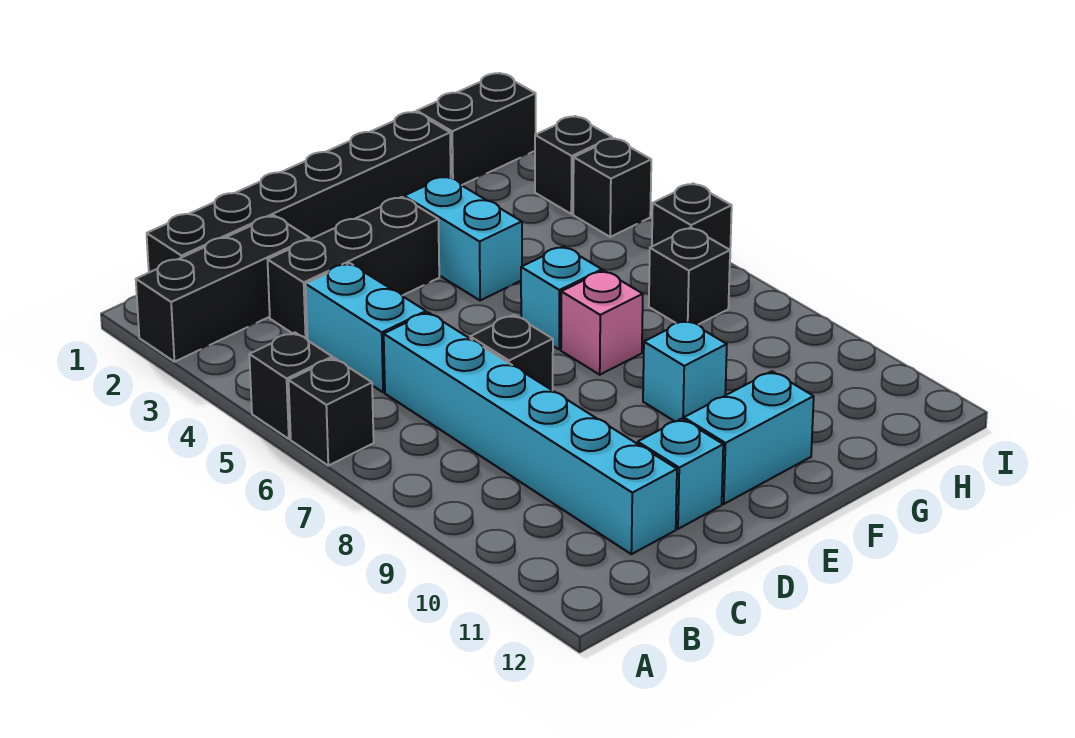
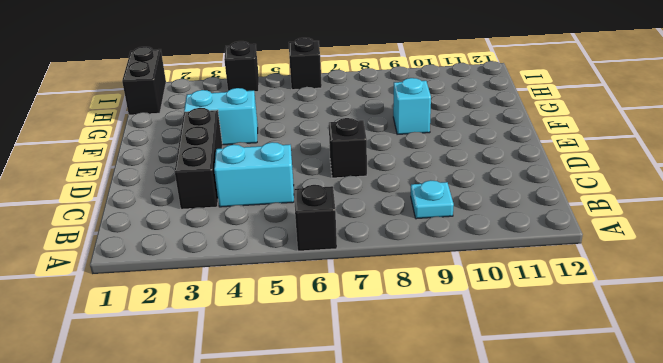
cyan 1x1 plate [411,180,454,219] -> none
none -> black 1x3 brick [136,215,310,362]
none -> black 1x1 brick [249,332,332,439]
none -> black 1x6 brick [147,112,451,272]

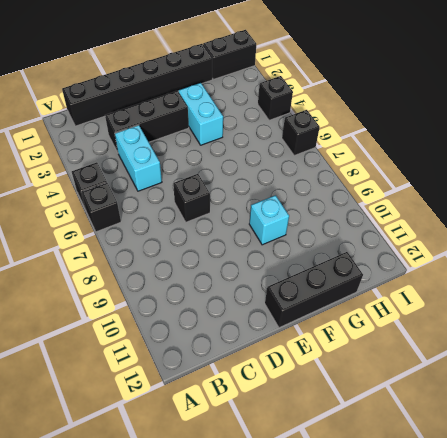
black 1x3 brick [265,252,363,328] -> black 1x3 brick moved to [136,215,310,362]
none -> cyan 1x6 brick [384,312,677,554]
none -> cyan 1x1 brick [638,419,723,529]
none -> cyan 1x2 brick [684,371,814,504]

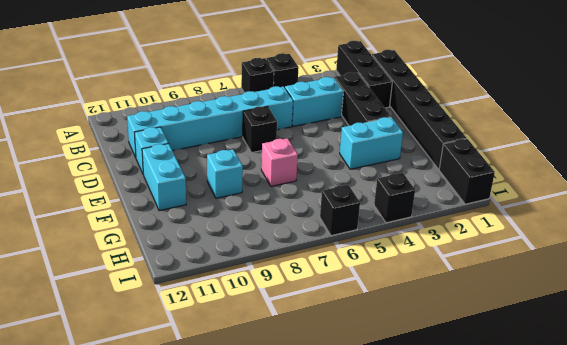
none -> cyan 1x1 brick [521,246,602,349]
none -> black 1x1 brick [649,228,730,325]
none -> black 1x1 brick [535,116,612,214]

